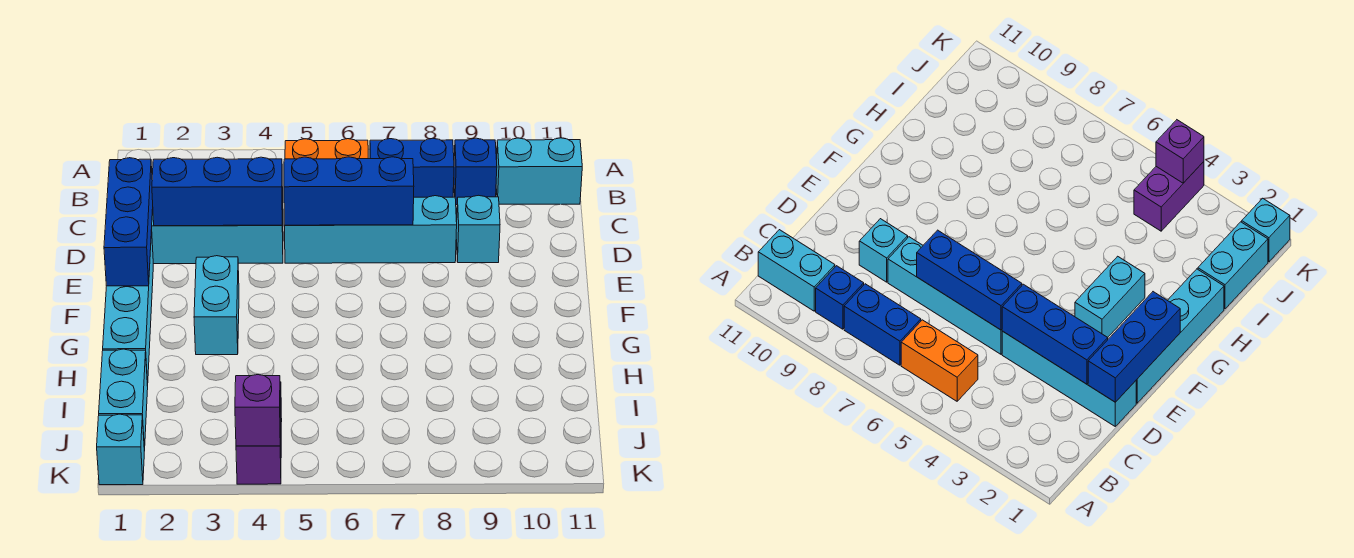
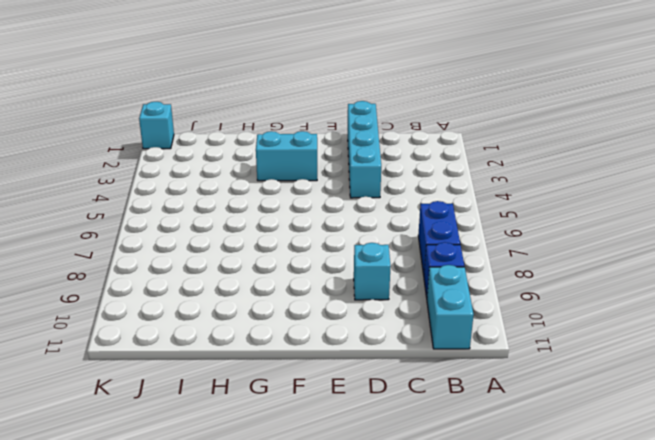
none -> orange 1x2 brick [285,139,368,159]
none -> cyan 1x4 brick [285,196,457,263]
none -> cyan 1x4 brick [103,230,153,386]

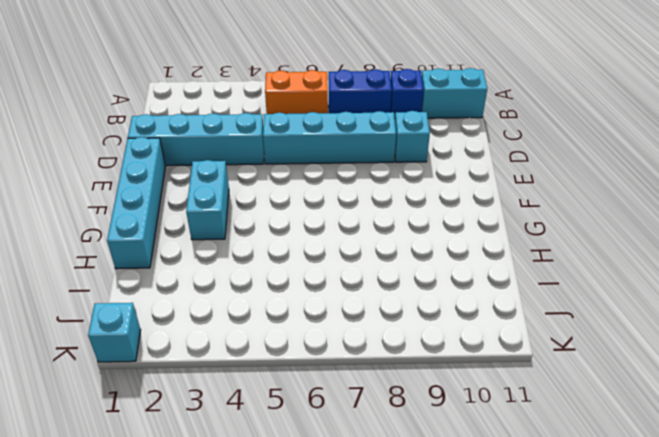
none -> cyan 1x2 brick [99,349,148,450]
none -> purple 1x2 brick [236,382,282,484]
none -> blue 1x3 brick [104,158,153,286]

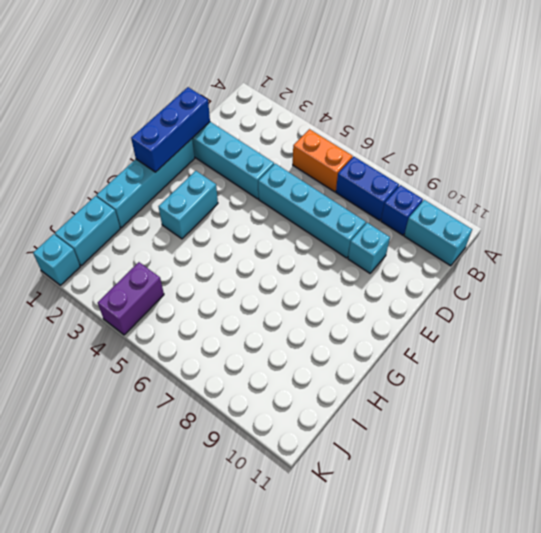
none -> blue 1x3 brick [152,157,283,226]
none -> blue 1x3 brick [284,157,414,225]
none -> purple 1x1 brick [235,375,281,446]

